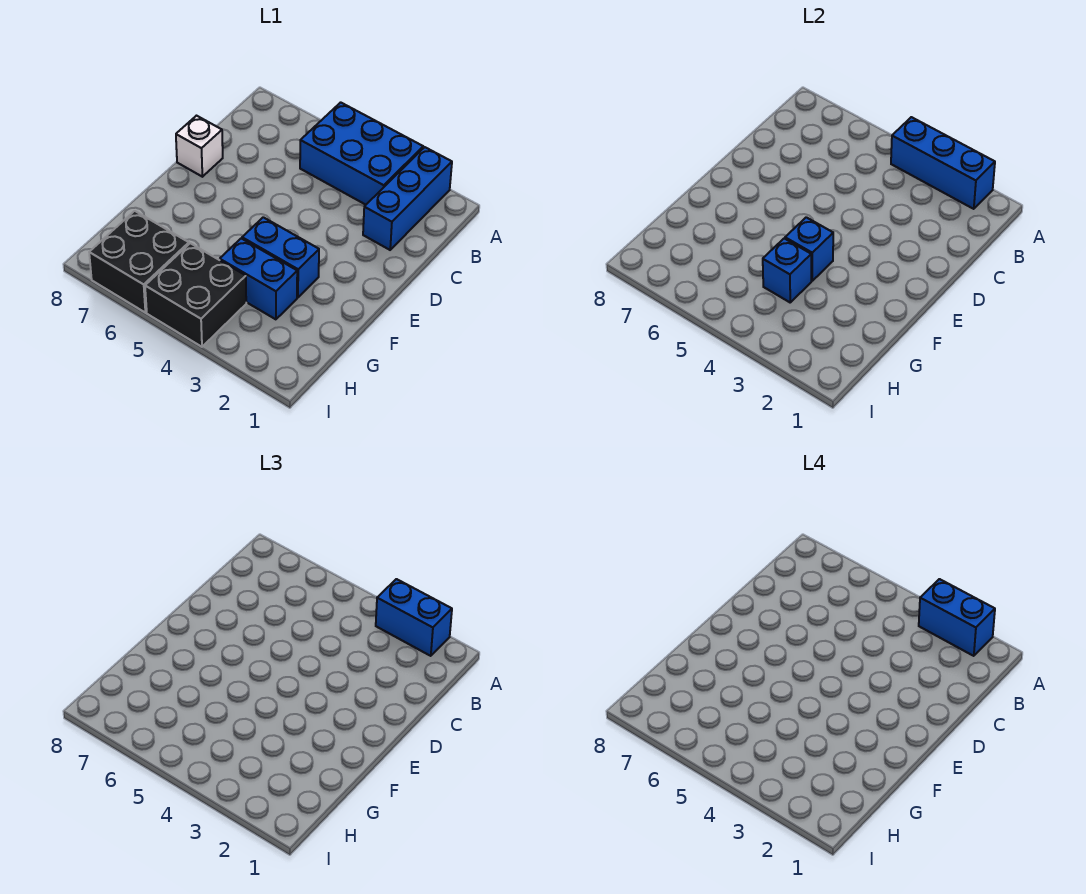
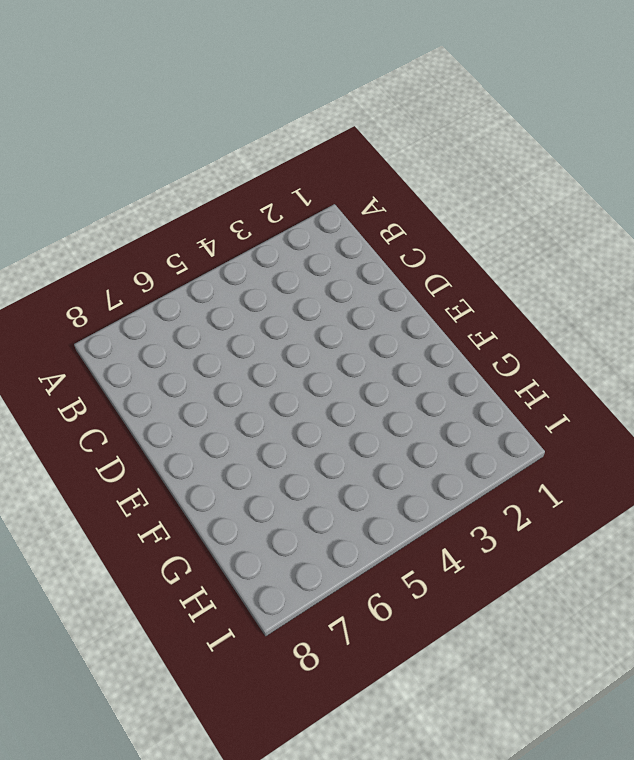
none -> blue 1x3 brick [363,147,452,250]
none -> blue 2x3 brick [300,102,423,205]
none -> white 1x1 brick [176,116,223,177]

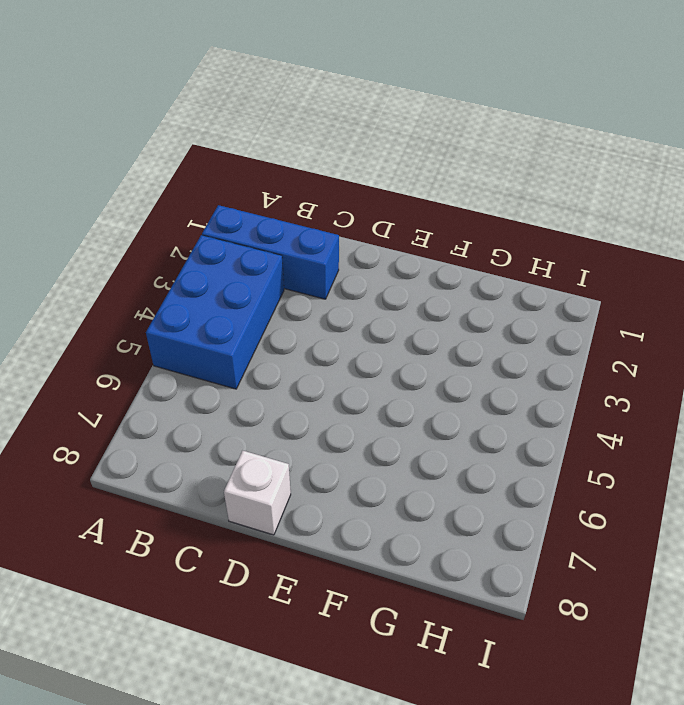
none -> blue 1x2 brick [242,217,319,298]
none -> blue 1x2 brick [220,238,297,319]
none -> black 2x2 brick [145,243,246,347]

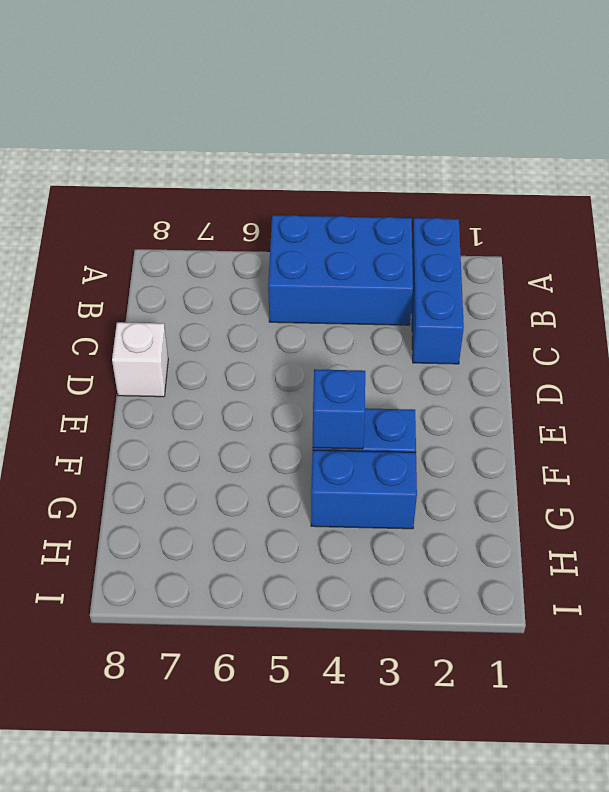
none -> black 2x2 brick [145,243,246,347]
none -> black 2x2 brick [89,211,189,313]
none -> blue 1x3 brick [891,117,995,209]

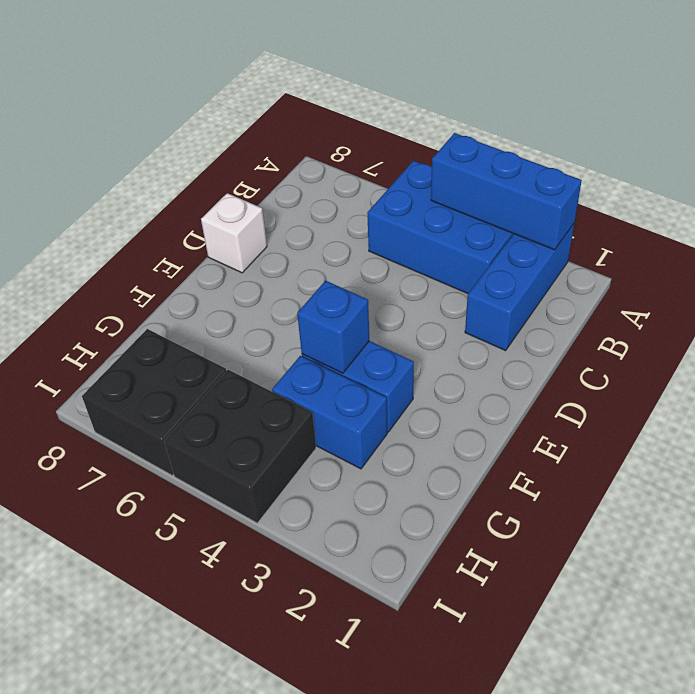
none -> blue 1x1 brick [763,238,811,302]
none -> blue 1x2 brick [376,579,452,656]
none -> blue 1x2 brick [919,579,995,656]

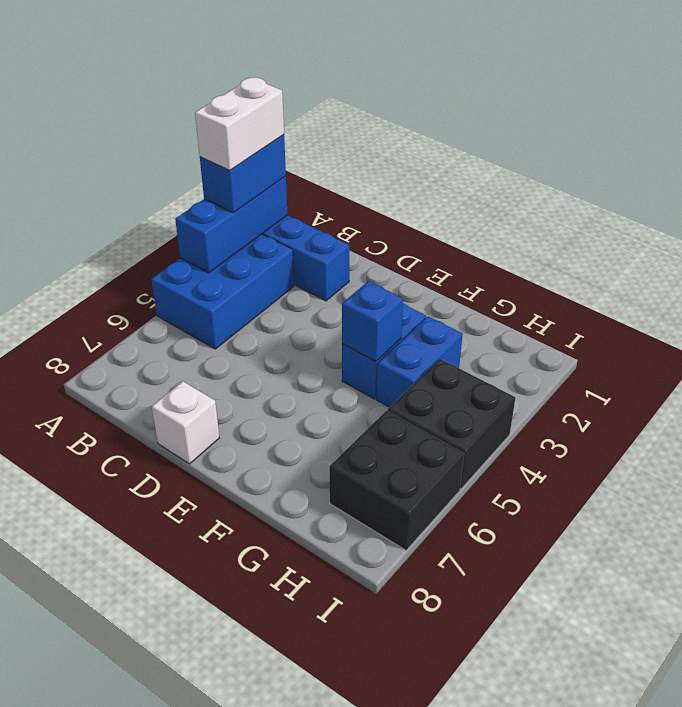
white 1x2 brick [195,78,284,171] -> blue 1x2 brick [919,579,995,656]
none -> blue 1x1 brick [763,238,811,302]

